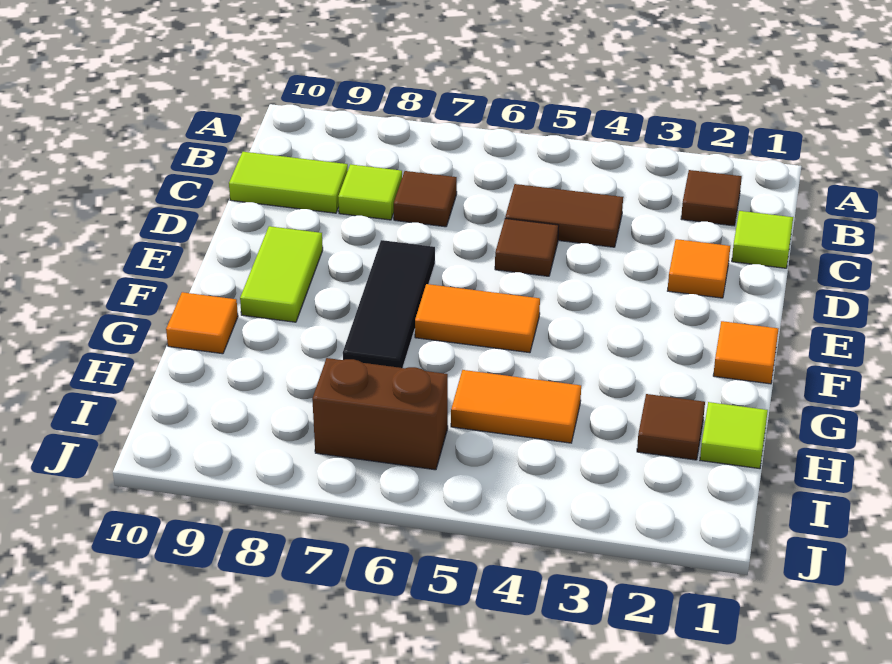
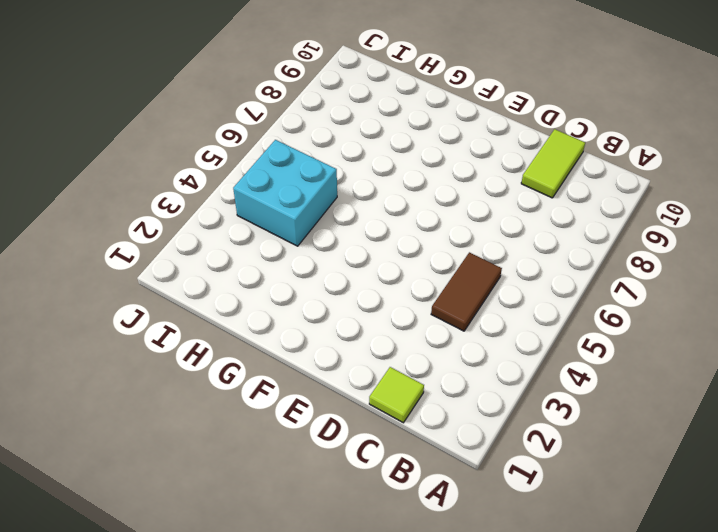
cyan 2x2 brick [233,140,337,246] -> orange 1x2 tile [451,370,581,443]
none -> brown 1x1 tile [681,170,742,226]
none -> brown 1x1 tile [394,171,457,227]
none -> lime 1x1 tile [338,164,402,220]

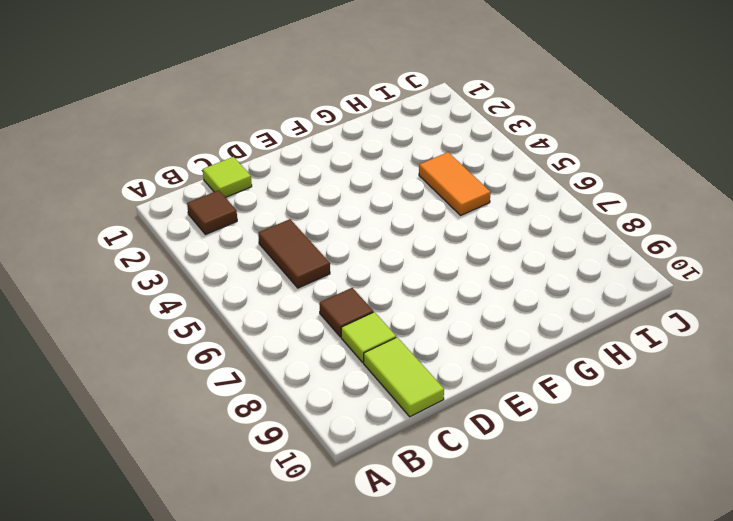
none -> orange 1x1 tile [668,239,730,298]
none -> brown 1x1 tile [495,219,559,276]
none -> black 1x3 tile [343,240,435,368]

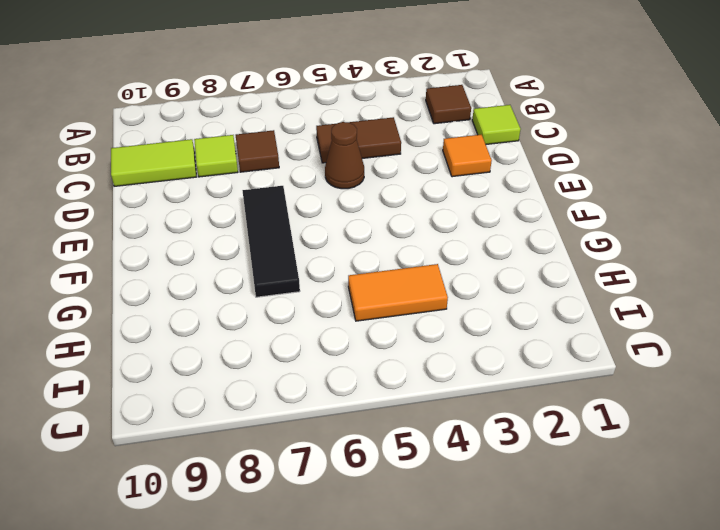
brown 1x1 cone [325,122,364,189] -> brown 1x1 tile [495,219,559,276]
none -> lime 1x2 tile [240,226,323,322]
none -> orange 1x1 tile [713,321,778,384]
none -> orange 1x2 tile [415,284,540,353]

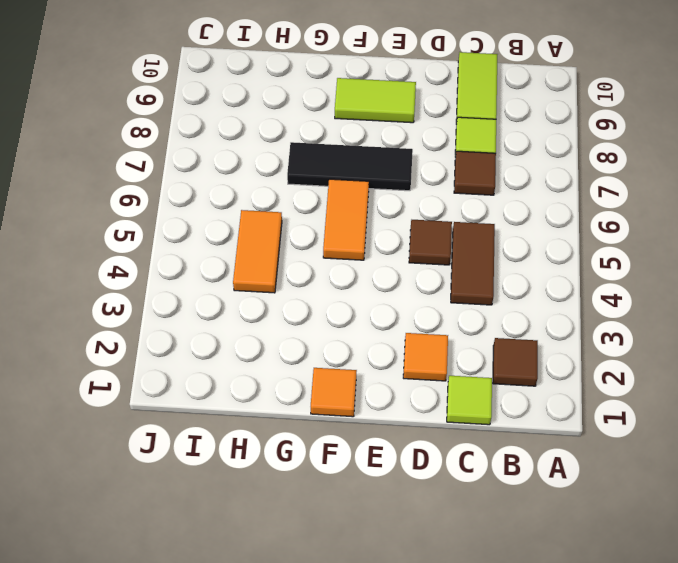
none -> orange 1x1 tile [166,292,238,354]
none -> lime 1x1 tile [700,402,768,469]
none -> brown 1x1 tile [637,394,705,460]

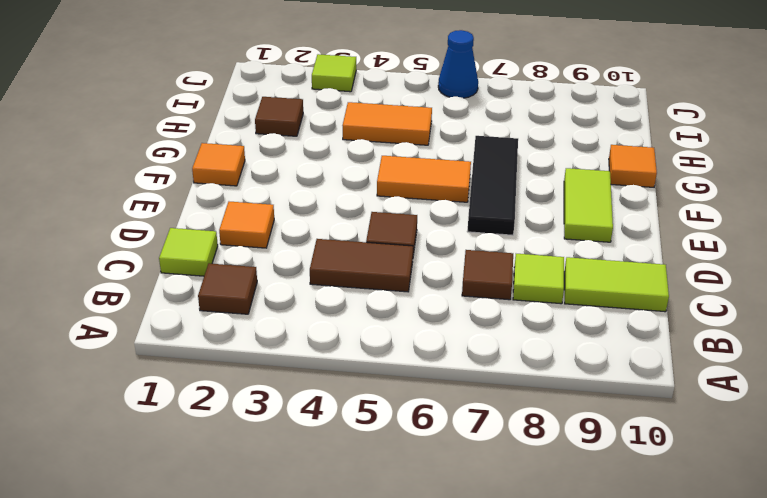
lime 1x1 tile [312,54,356,92] -> lime 1x1 tile moved to [700,402,768,469]
blue 1x1 cone [438,30,478,98] -> none
none -> brown 1x2 brick [312,358,448,470]

